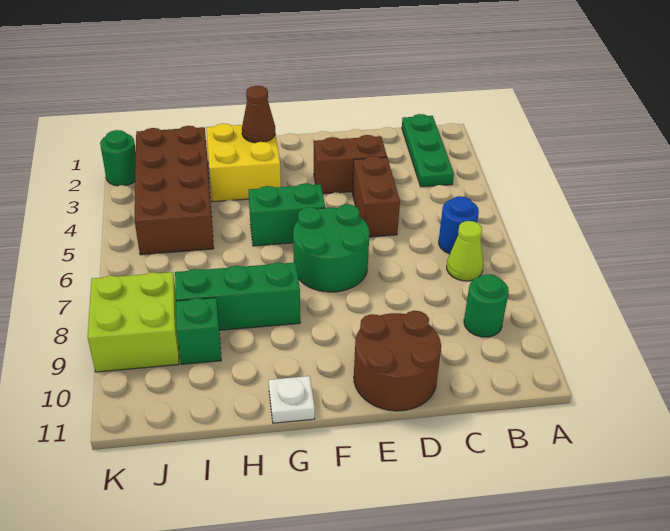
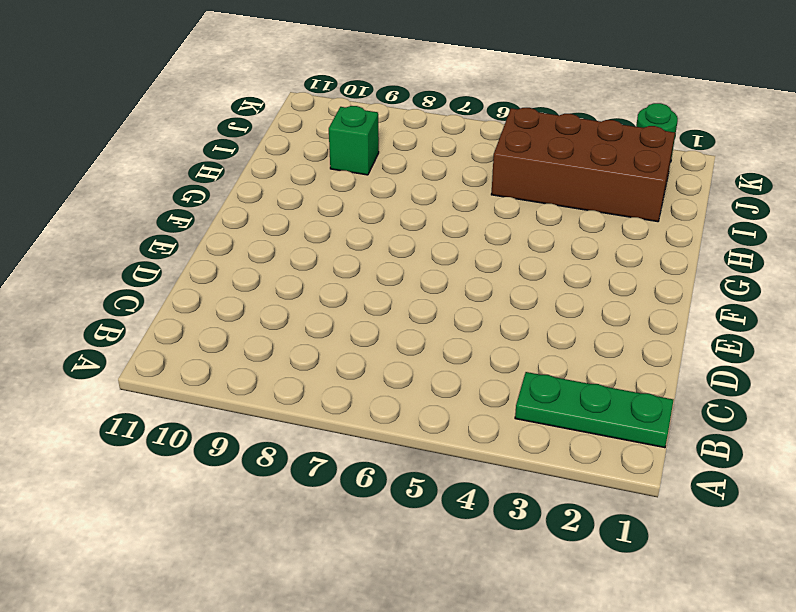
none -> blue 1x1 round brick [439,196,479,254]
none -> lime 1x1 cone [447,221,483,281]
none -> green 1x1 round brick [464,274,509,337]

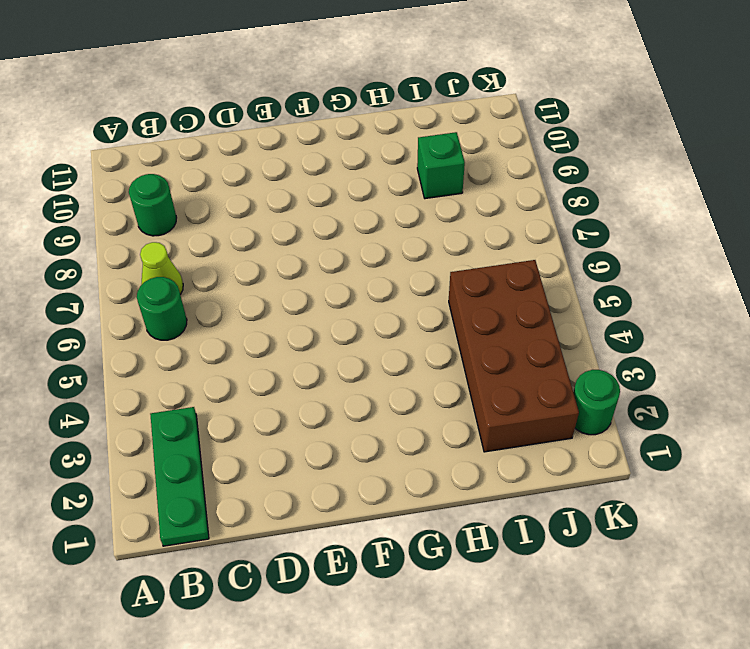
green 1x1 round brick [137,277,187,340] -> blue 1x1 round brick [439,196,479,254]
none -> brown 1x2 brick [314,135,387,194]
none -> brown 1x2 brick [352,156,400,237]
none -> brown 2x2 round brick [354,311,441,411]

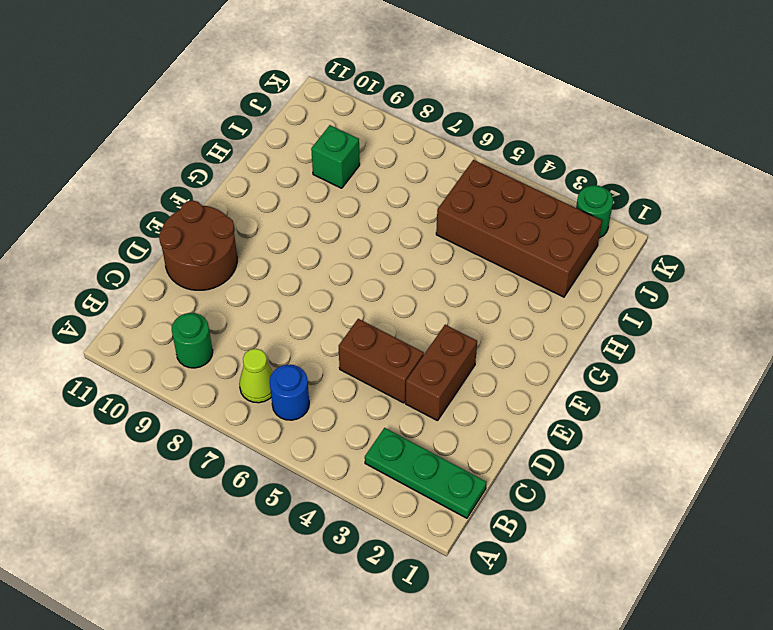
none -> green 2x2 round brick [293,205,370,292]
none -> green 1x2 brick [249,183,325,246]
none -> yellow 2x2 brick [206,124,281,202]

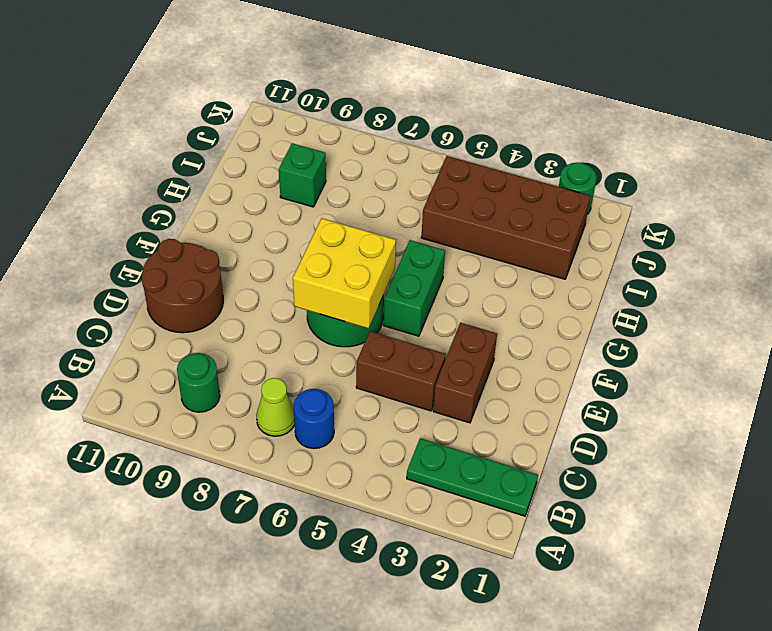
yellow 2x2 brick [293,218,396,328] -> yellow 2x2 brick moved to [206,124,281,202]
none -> green 1x3 brick [175,263,300,330]
none -> white 1x1 plate [269,376,315,423]
none -> lime 2x2 brick [88,272,179,372]

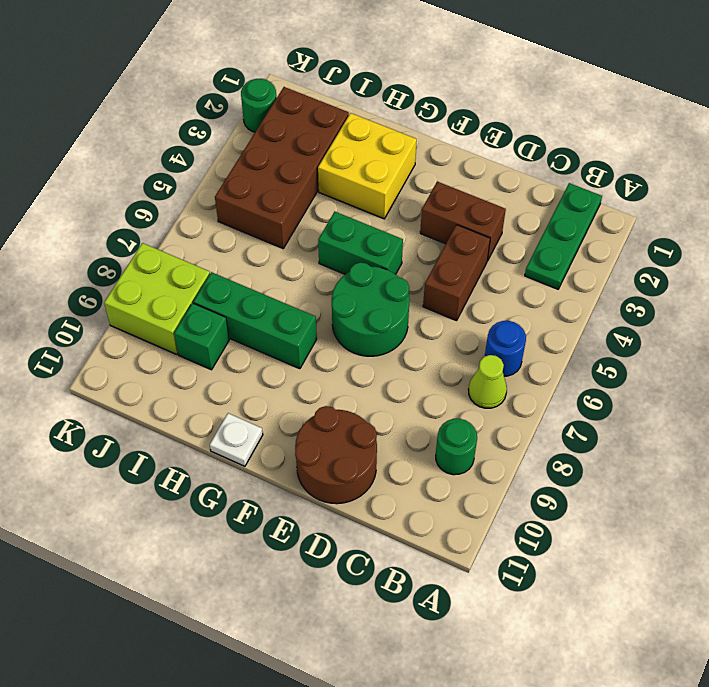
none -> brown 1x1 cone [242,86,275,143]

